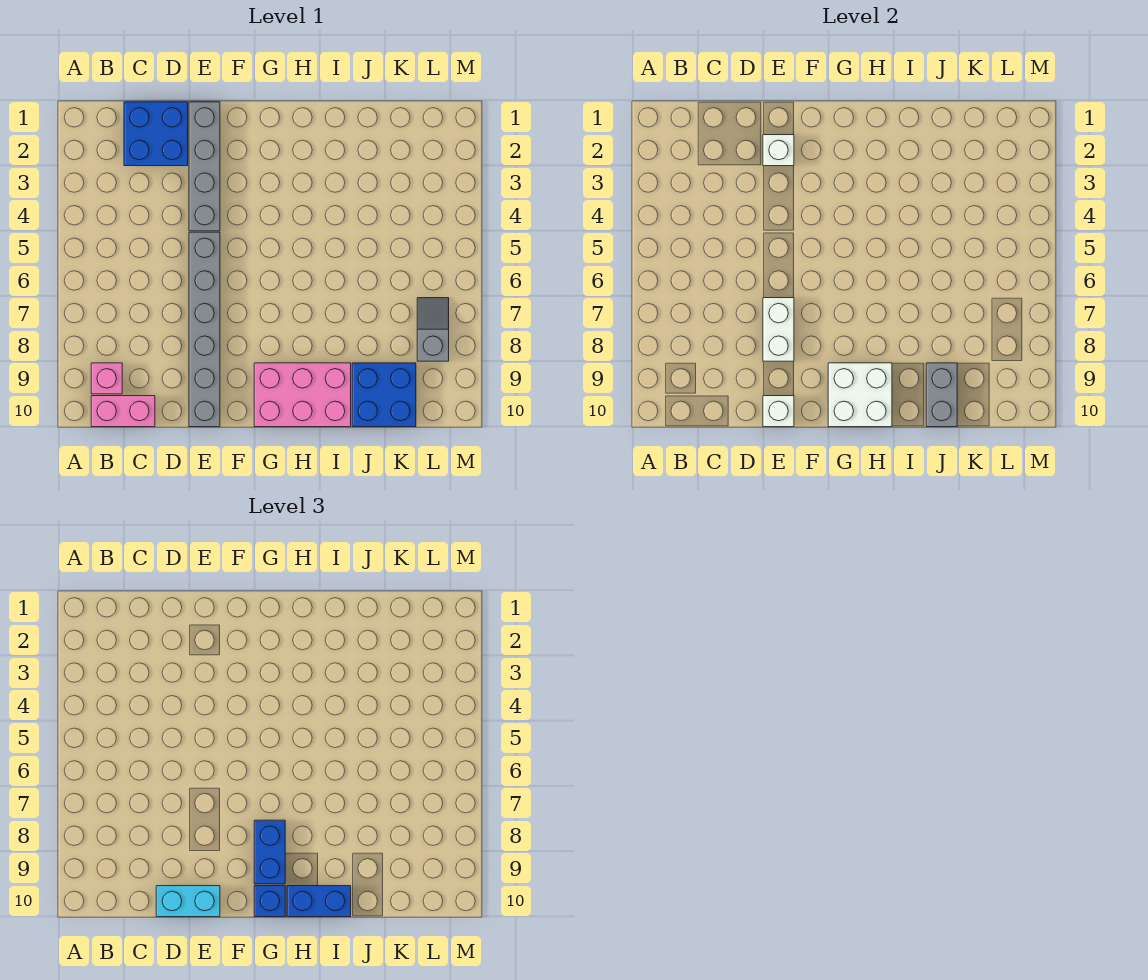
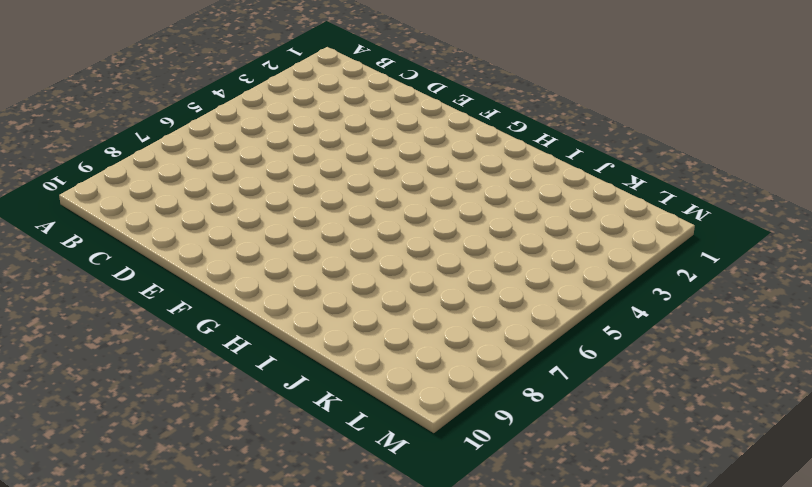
none -> pink 1x1 brick [91,363,122,394]
none -> pink 1x2 brick [91,396,155,427]
none -> blue 2x2 brick [124,102,188,166]

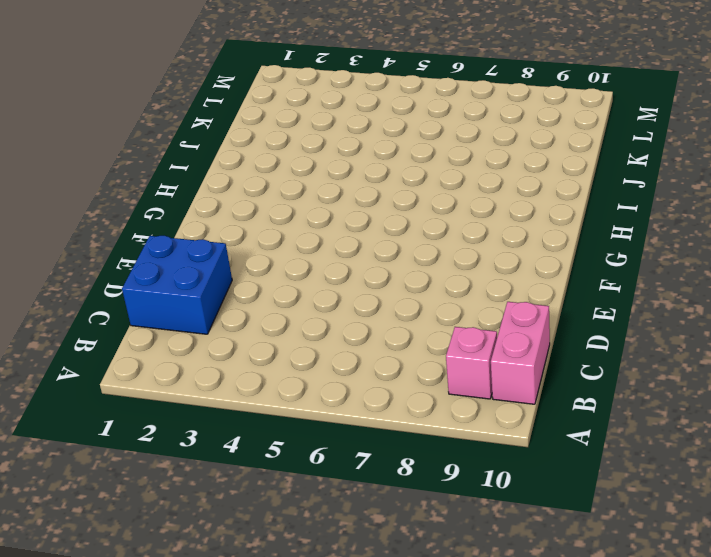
none -> grey 1x4 brick [189,102,220,231]
none -> grey 1x6 brick [189,232,220,427]
none -> pink 2x3 brick [254,363,351,427]

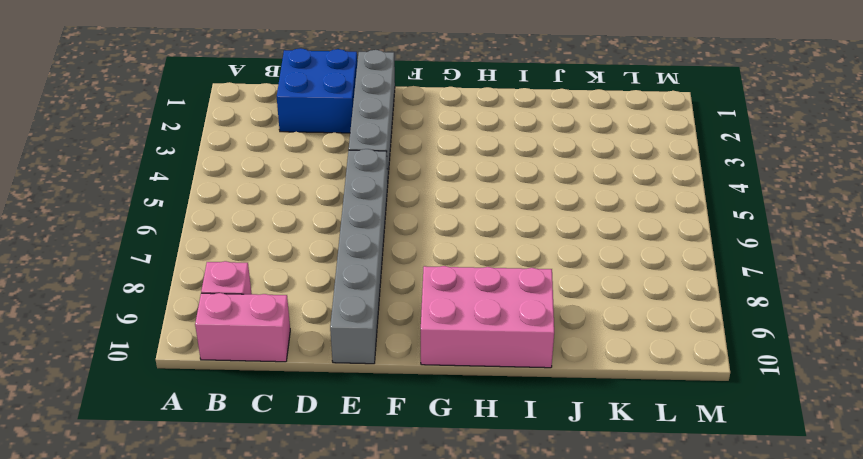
none -> blue 2x2 brick [352,363,416,427]
none -> grey 1x2 slope [417,298,449,361]
none -> white 1x1 brick [763,135,794,166]

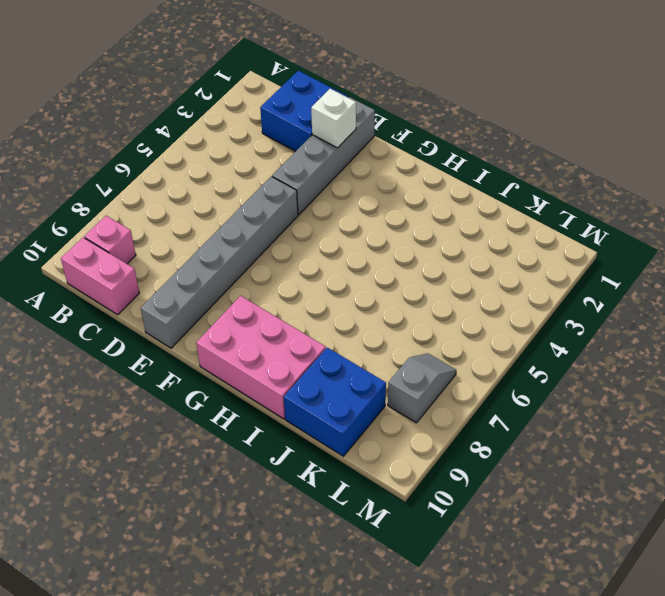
none -> white 1x2 brick [763,298,794,361]
none -> white 1x1 brick [763,396,794,427]
none -> white 2x2 brick [828,363,892,427]

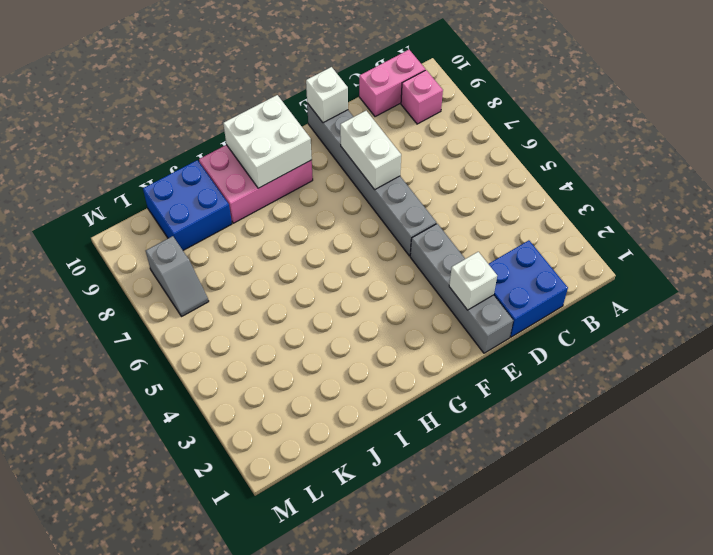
none -> grey 1x2 brick [926,363,957,427]
none -> cyan 1x2 brick [156,886,220,917]
none -> blue 1x2 brick [254,820,285,884]

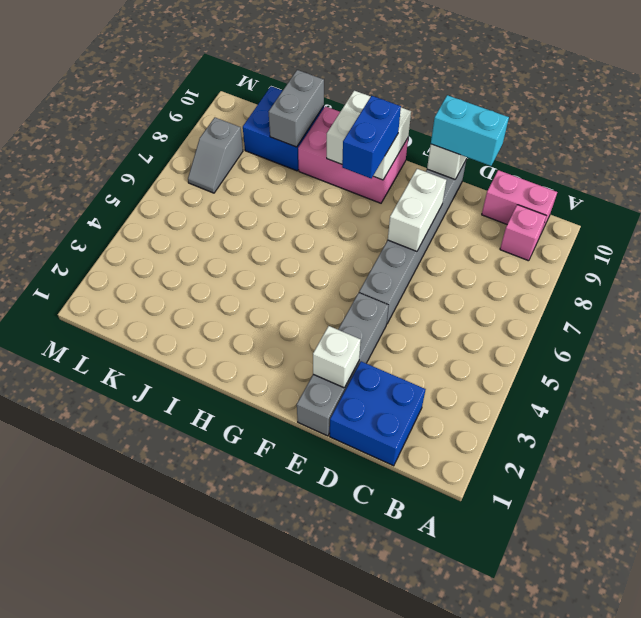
none -> blue 1x1 brick [254,886,285,917]
none -> blue 1x2 brick [287,886,351,917]

